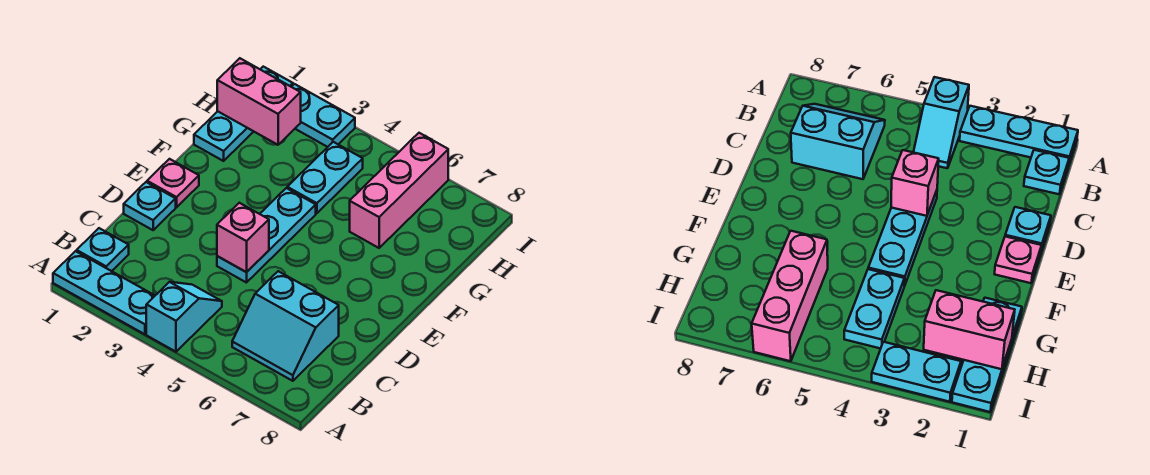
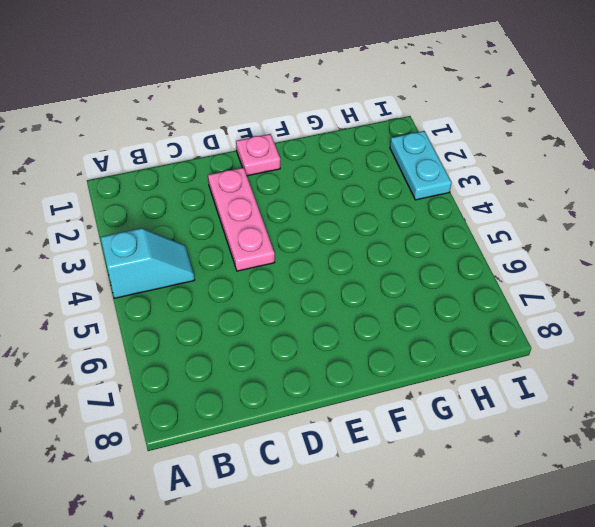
pink 1x3 plate [208,168,275,271] -> cyan 1x3 plate [217,188,316,283]
none -> cyan 1x3 plate [53,251,155,334]
none -> cyan 1x1 plate [77,228,129,271]
none -> cyan 2x2 slope [232,271,339,381]

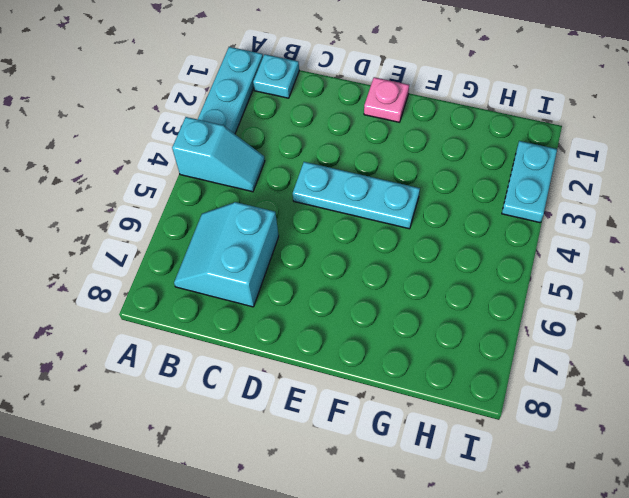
none -> cyan 1x1 plate [124,182,176,230]
none -> cyan 1x3 plate [194,67,293,161]
none -> cyan 1x2 plate [287,142,363,213]

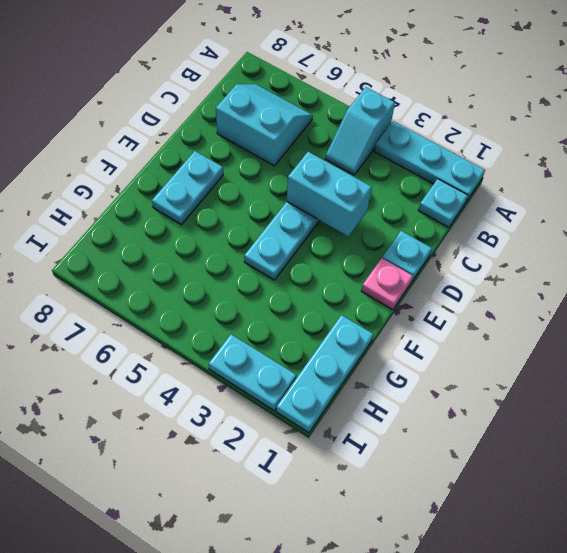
cyan 1x2 brick [287,152,372,237] -> pink 1x1 brick [217,203,269,272]
cyan 1x2 plate [152,151,223,225] -> cyan 1x2 plate moved to [287,142,363,213]
none -> pink 1x3 brick [350,133,448,248]
none -> pink 1x2 brick [217,58,301,145]

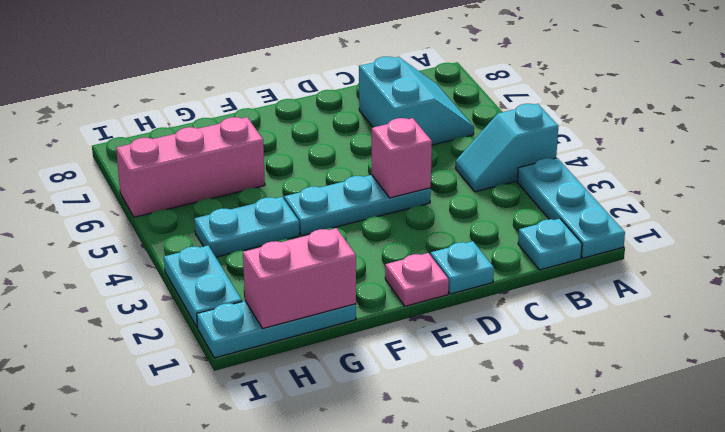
pink 1x2 brick [243,228,356,329] -> pink 1x2 brick turned to [217,58,301,145]

